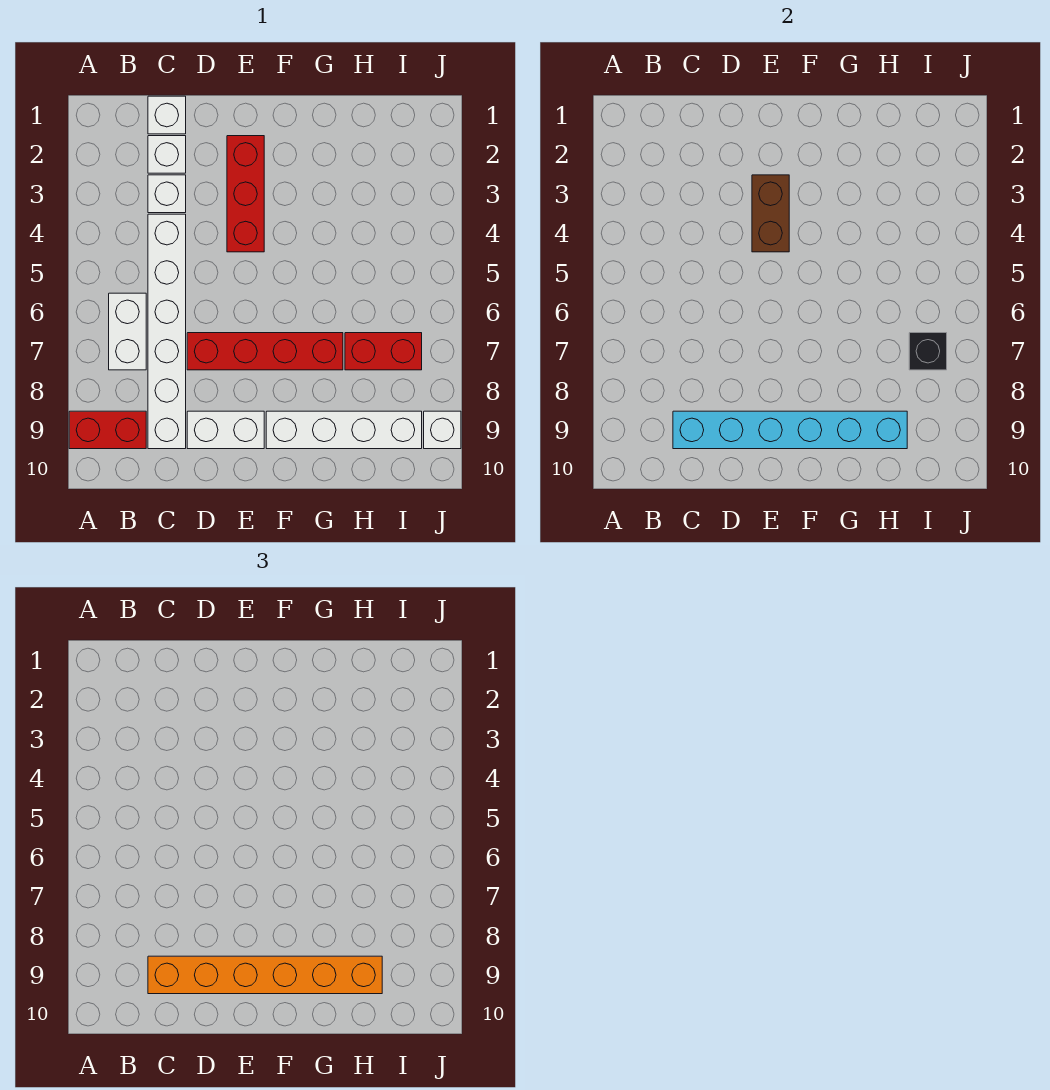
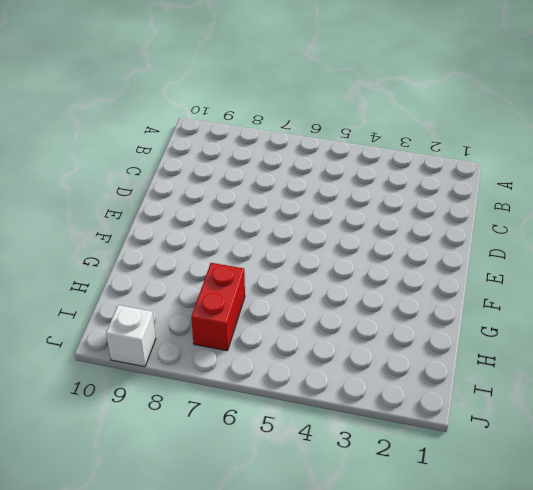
none -> red 1x2 brick [69,411,146,449]
none -> white 1x2 brick [109,293,146,370]
none -> white 1x1 brick [148,96,186,134]

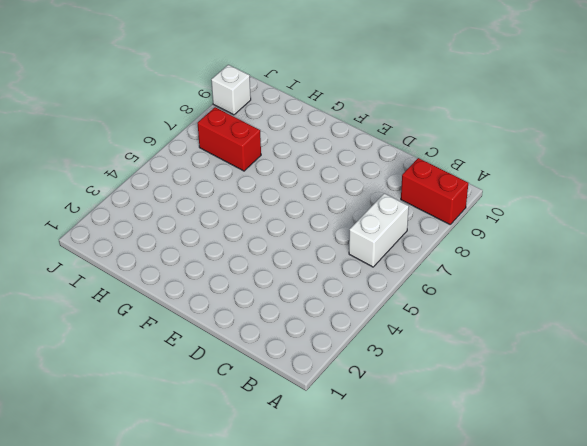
none -> white 1x1 brick [148,96,186,134]
none -> white 1x1 brick [148,136,186,173]
none -> white 1x1 brick [148,175,186,213]

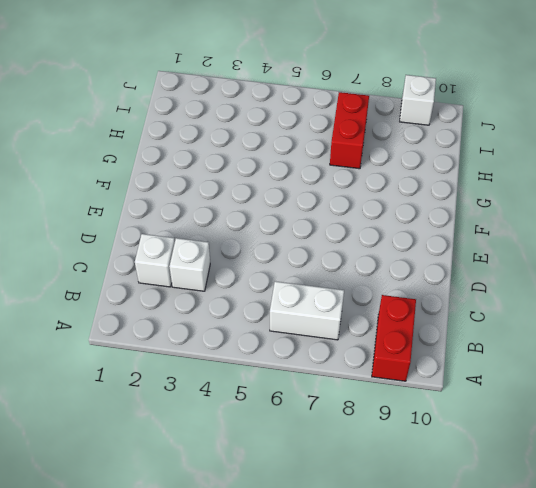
none -> white 1x1 brick [148,96,186,134]
none -> white 1x6 brick [148,214,186,449]
none -> red 1x4 brick [187,333,343,370]

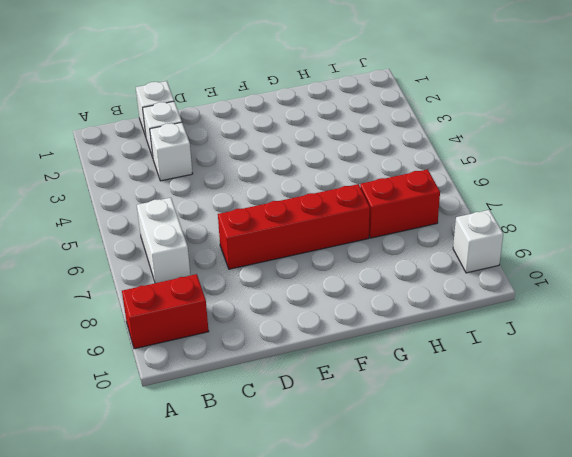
none -> white 1x6 brick [148,214,186,449]
none -> white 1x2 brick [187,411,264,449]
none -> red 1x3 brick [227,136,264,252]

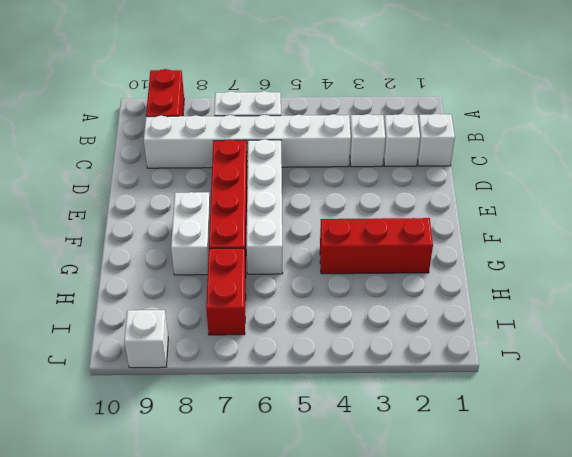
white 1x4 brick [247,139,283,274] -> white 1x4 brick moved to [266,411,422,449]
white 1x2 brick [171,192,210,275] -> white 1x2 brick moved to [187,411,264,449]
red 1x3 brick [320,218,433,274] -> red 1x3 brick moved to [227,136,264,252]
none -> cyan 1x6 brick [673,411,907,449]
none -> brown 1x2 brick [752,175,789,252]
none -> black 1x1 brick [909,333,947,370]

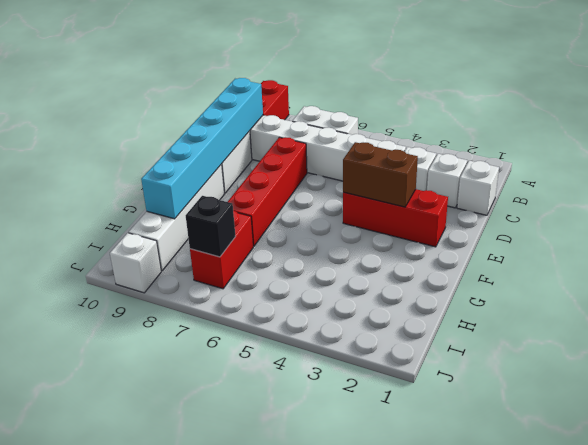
none -> orange 1x6 brick [148,956,382,994]

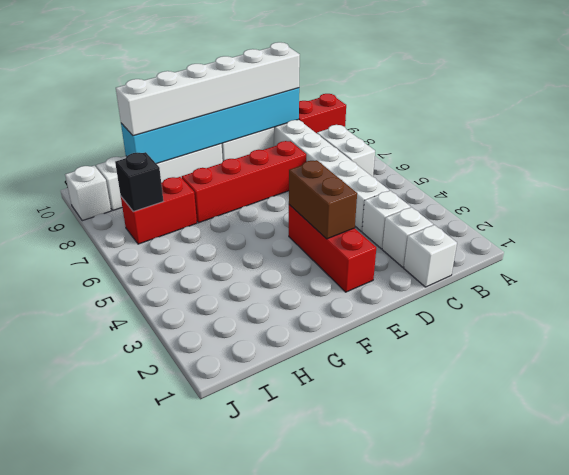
white 1x6 brick [116,42,300,136] -> orange 1x6 brick [148,956,382,994]

